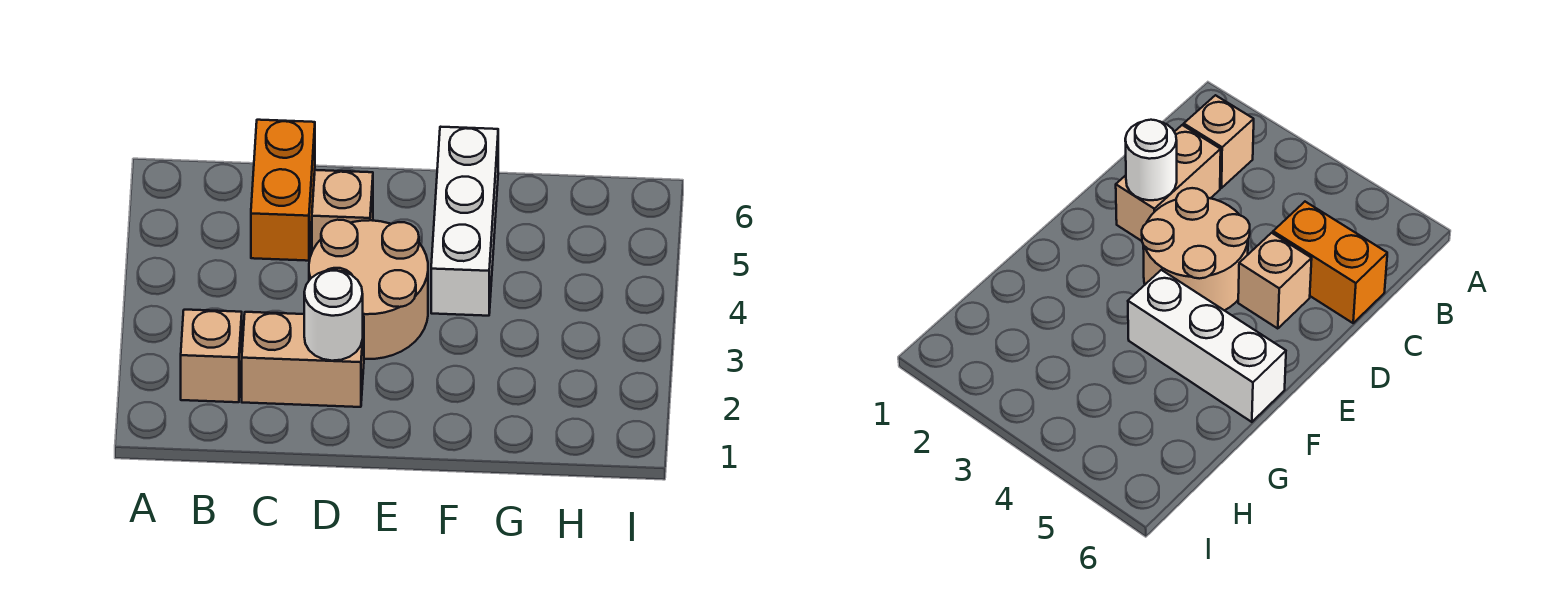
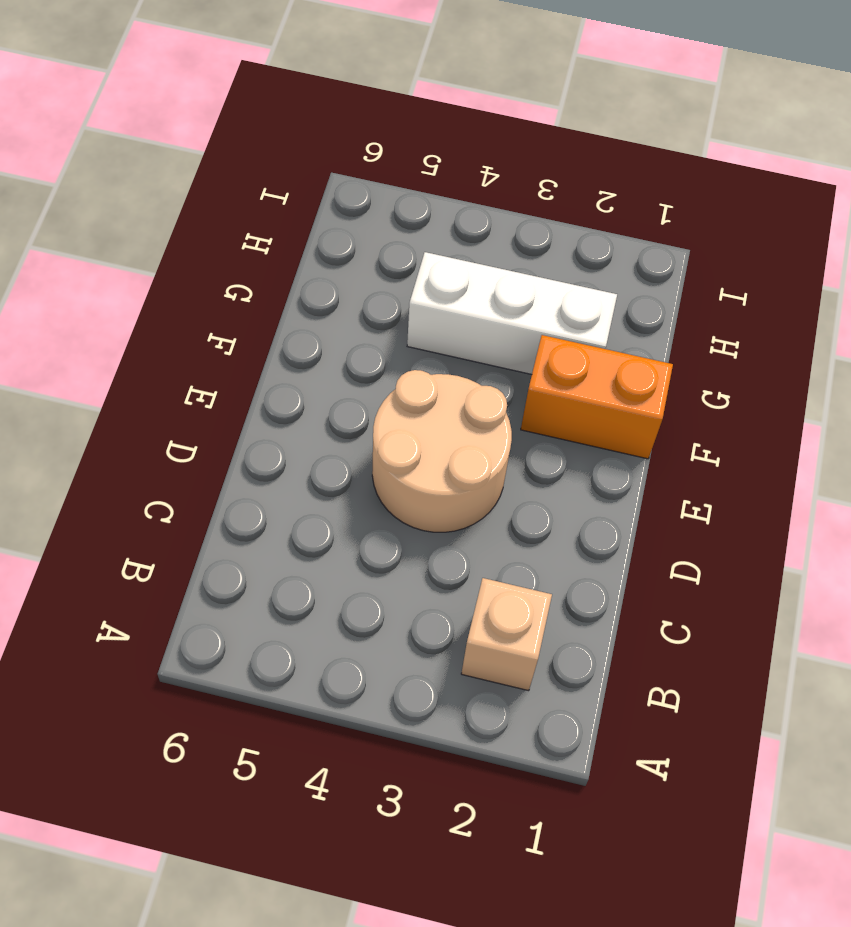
orange 1x2 brick [521,335,673,459] -> orange 1x2 brick moved to [251,120,315,261]
white 1x3 brick [407,252,617,374] -> white 1x3 brick moved to [431,127,498,316]
none -> tan 1x2 brick [242,312,364,407]
none -> tan 1x1 brick [312,170,373,251]

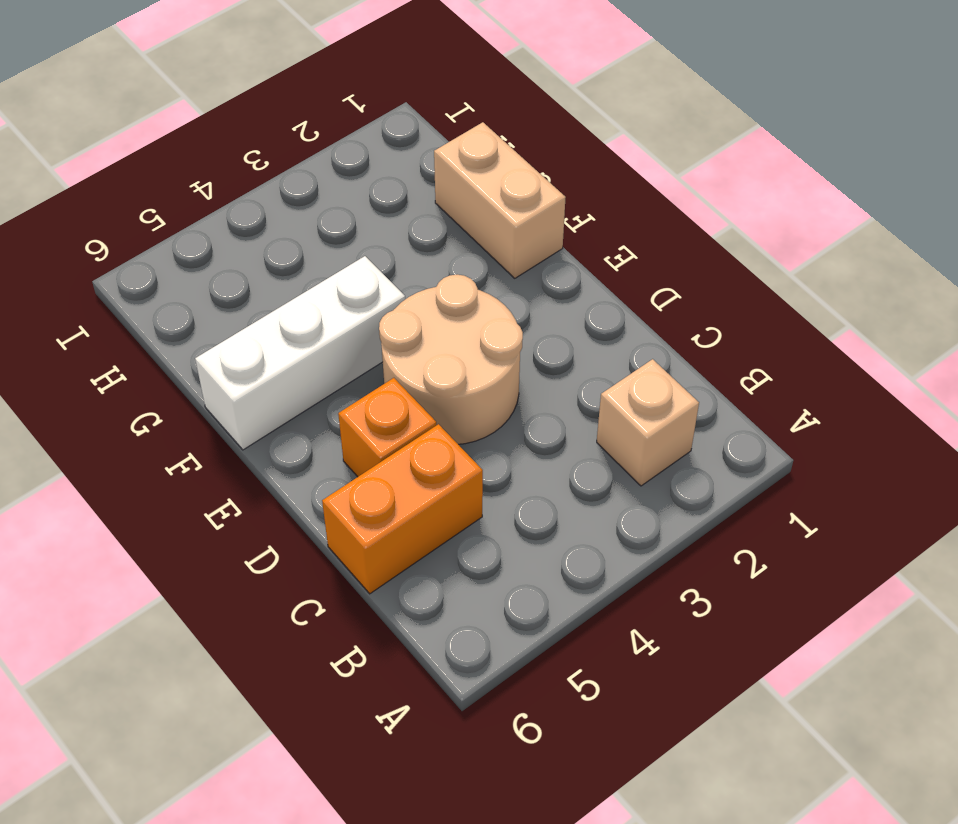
orange 1x1 brick [338,378,436,477] -> tan 1x1 brick [312,170,373,251]
tan 1x2 brick [434,122,566,278] -> tan 1x2 brick moved to [242,312,364,407]
none -> white 1x1 round brick [304,270,363,361]

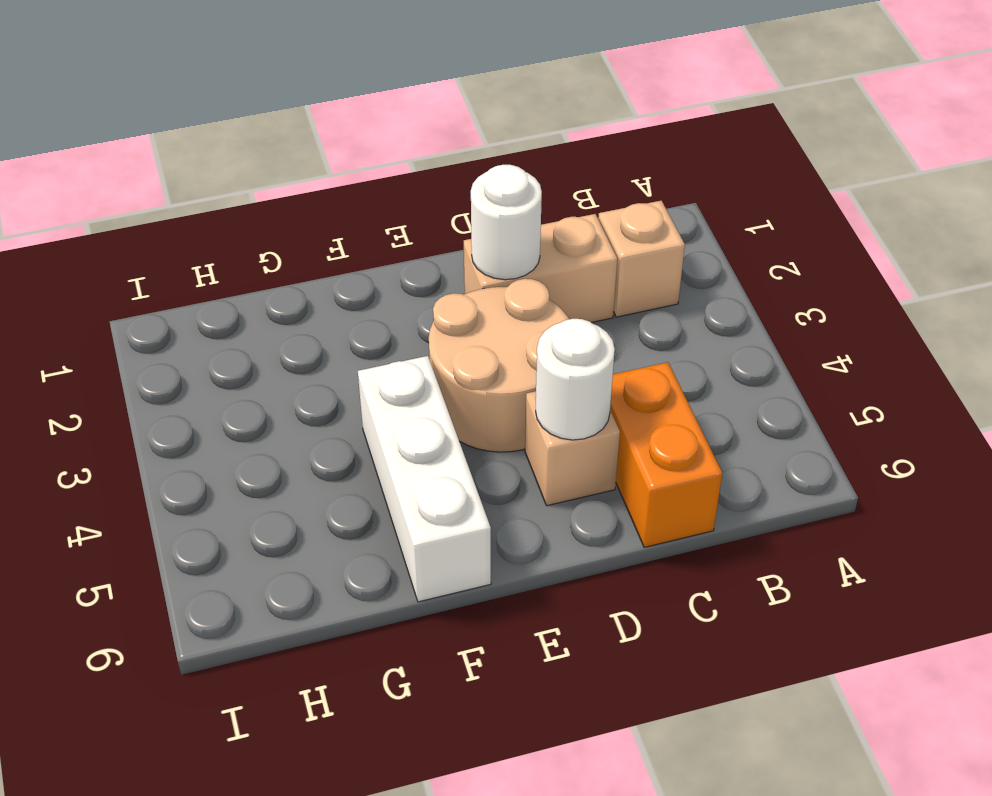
white 1x1 round brick [536,319,615,440] -> none

